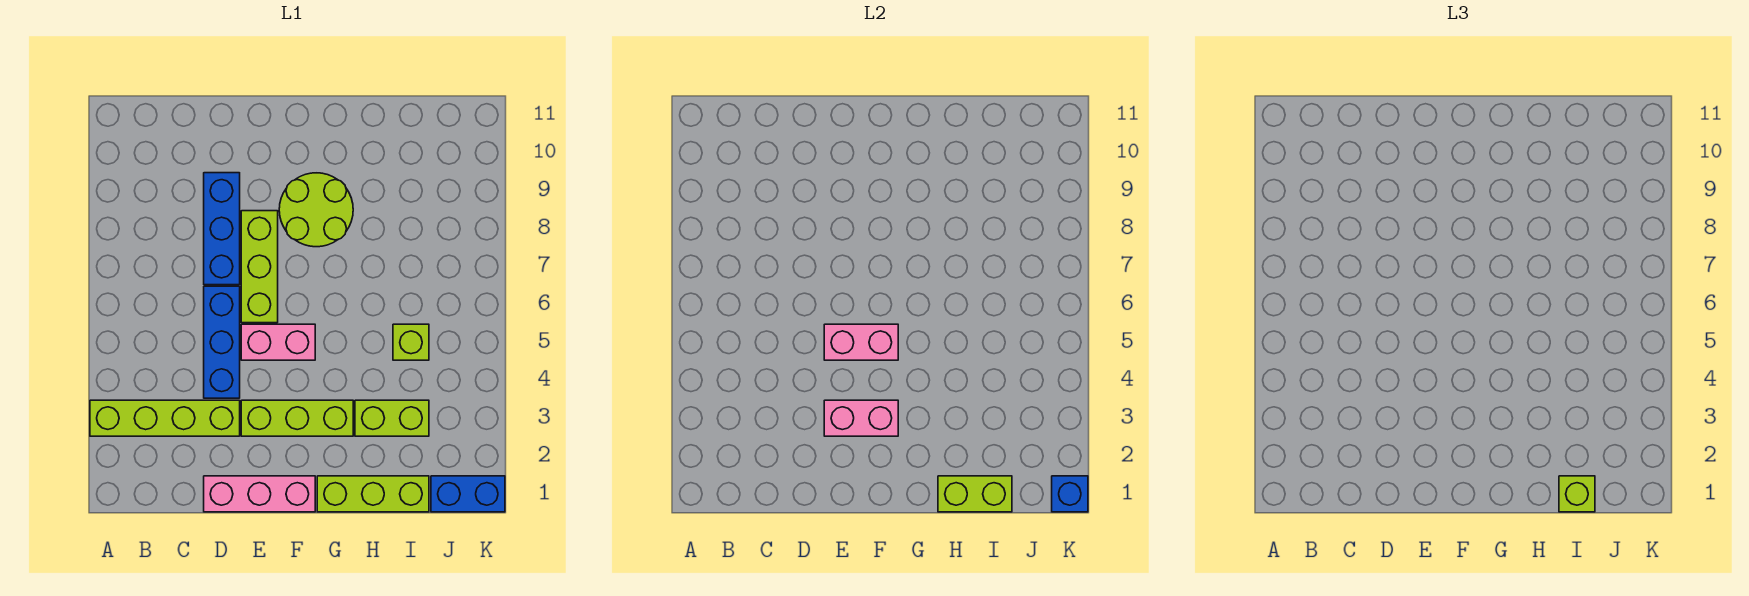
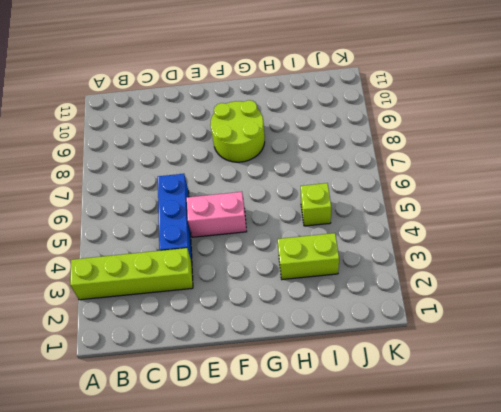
none -> pink 1x3 brick [204,476,315,512]
none -> blue 1x3 brick [204,173,240,285]
none -> lime 1x3 brick [241,400,353,436]

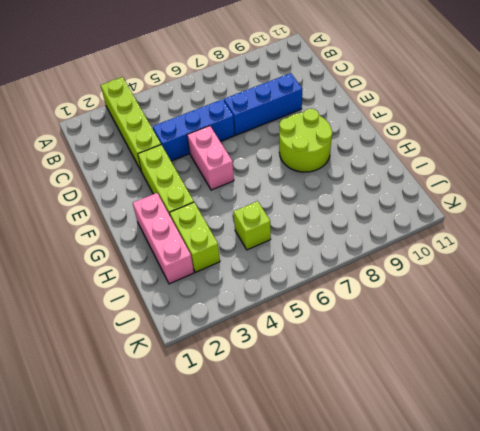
pink 1x3 brick [133,193,194,284] -> pink 1x3 brick moved to [204,476,315,512]
none -> lime 1x3 brick [241,211,278,323]
none -> lime 1x3 brick [317,476,429,512]
none -> blue 1x2 brick [431,476,505,512]

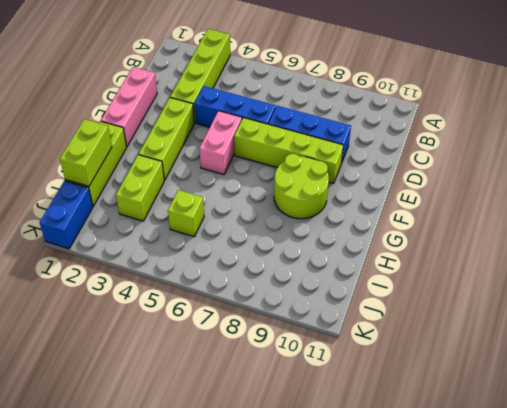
lime 1x4 brick [234,118,343,183] -> lime 1x3 brick [241,211,278,323]
none -> pink 1x2 brick [824,400,898,436]
none -> pink 1x2 brick [824,324,898,360]
none -> blue 1x1 brick [1052,476,1088,512]

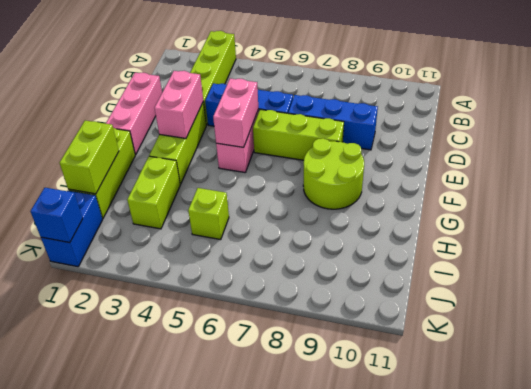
none -> lime 1x1 brick [1559,476,1595,512]

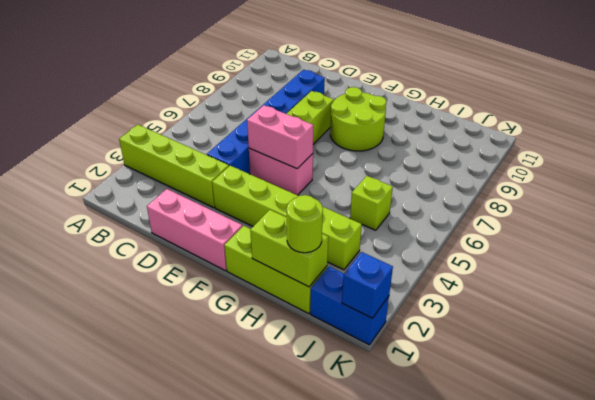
lime 1x1 round brick [287,195,323,253] -> lime 1x1 brick [1559,476,1595,512]
none -> pink 1x2 brick [824,400,898,436]

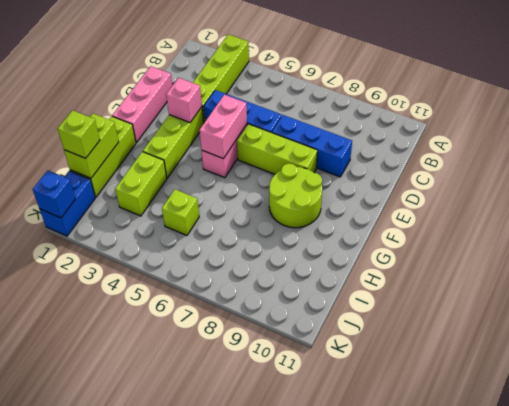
pink 1x1 brick [166,78,202,122] -> pink 1x2 brick [824,400,898,436]

